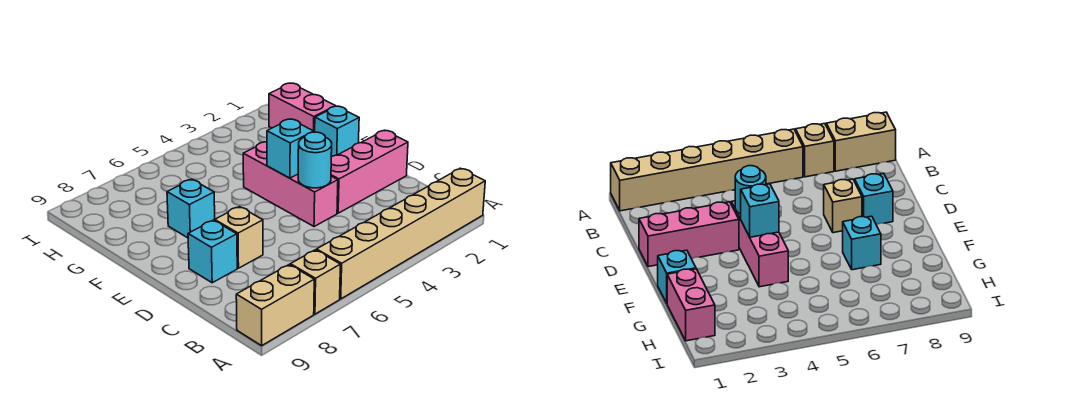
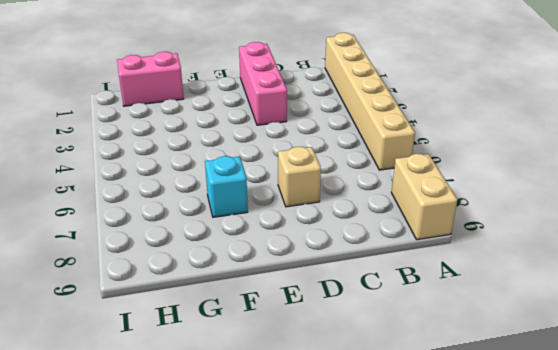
none -> tan 1x1 brick [290,250,340,314]
none -> pink 1x3 brick [243,142,338,227]
none -> cyan 1x1 brick [188,220,237,283]

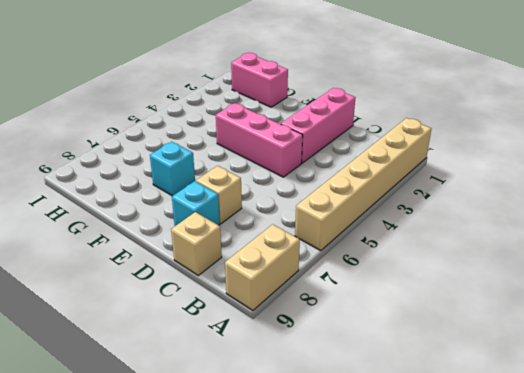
tan 1x1 brick [171,212,222,275] -> tan 1x1 brick moved to [290,250,340,314]
none -> cyan 1x1 brick [315,106,359,157]
none -> cyan 1x1 round brick [298,132,332,188]
none -> cyan 1x1 brick [267,119,314,178]

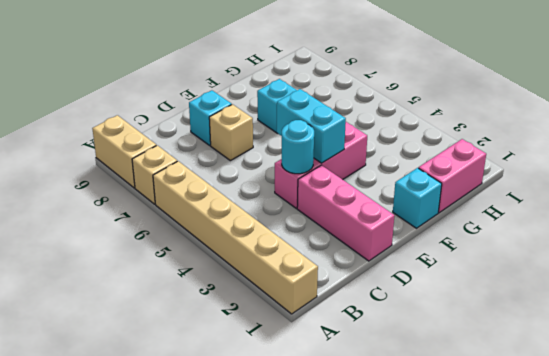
cyan 1x2 brick [277,89,346,163] -> cyan 1x1 brick [267,119,314,178]

